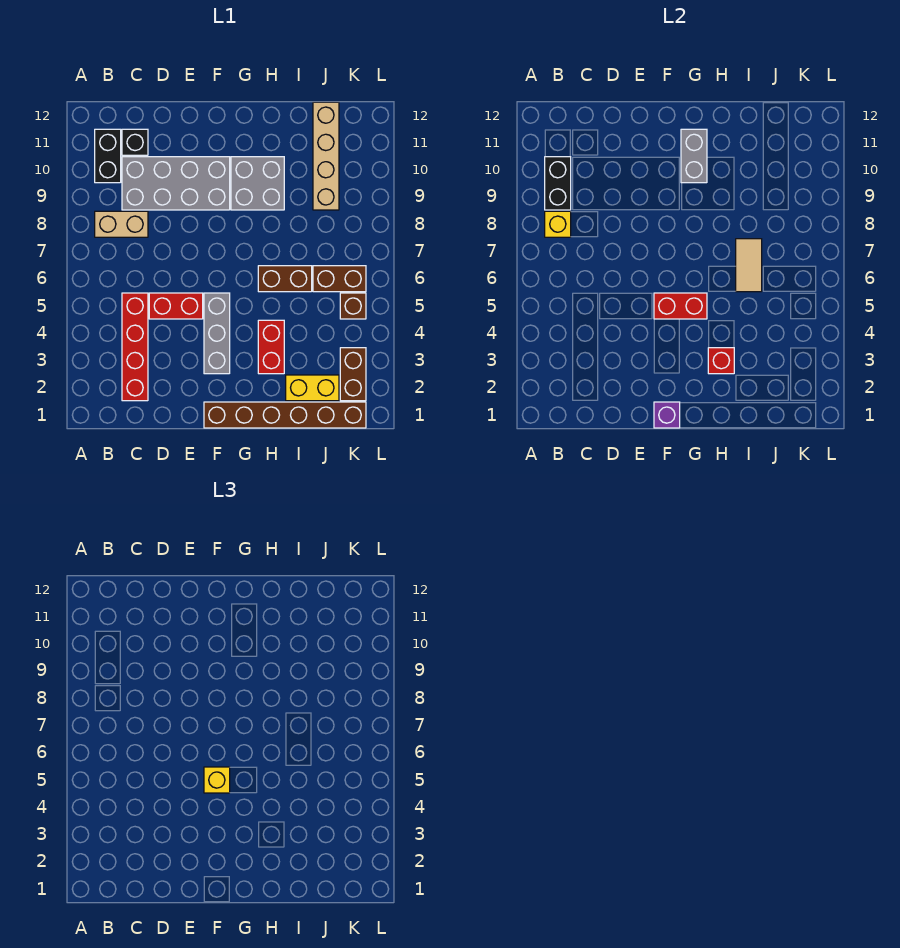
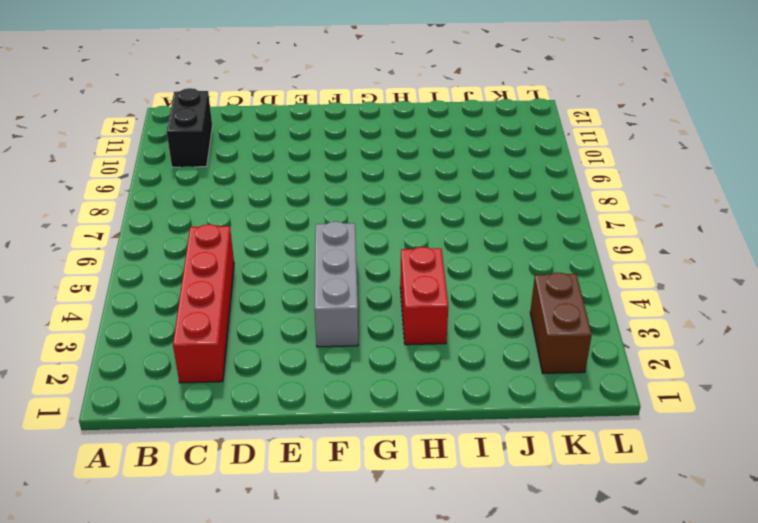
none -> tan 1x2 brick [95,211,148,237]
none -> grey 2x4 brick [122,157,230,210]
none -> black 1x1 brick [122,129,148,155]

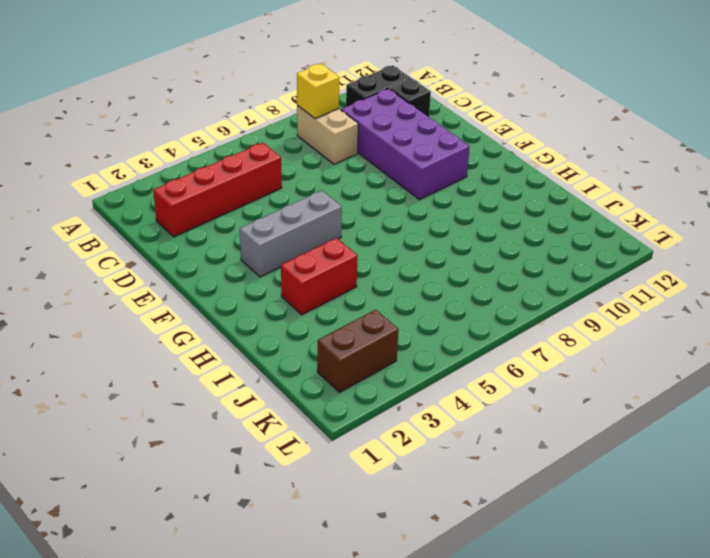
purple 2x4 brick [341,89,470,200] -> grey 2x4 brick [122,157,230,210]
none -> red 1x2 brick [149,293,203,319]
none -> brown 1x6 brick [204,402,366,428]
none -> grey 2x2 brick [231,157,284,210]

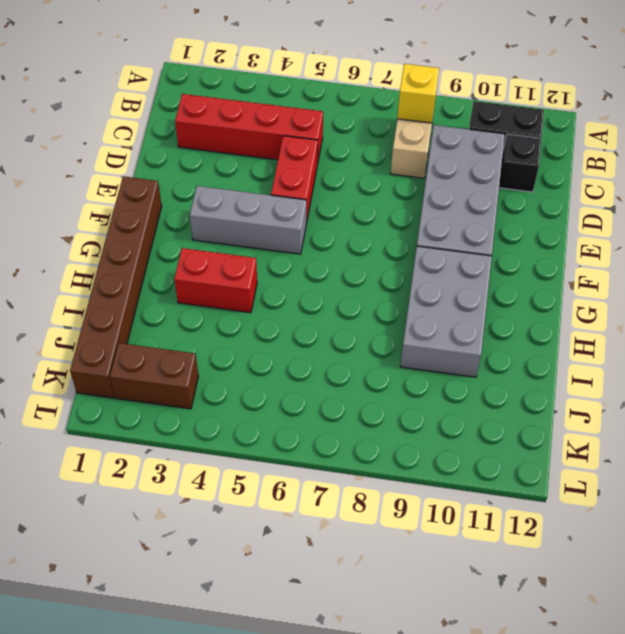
grey 2x3 brick [400,246,492,377] -> grey 2x2 brick [231,157,284,210]
none -> brown 1x2 brick [258,266,312,292]
none -> yellow 1x2 brick [286,375,339,401]
none -> brown 1x2 brick [313,266,366,292]

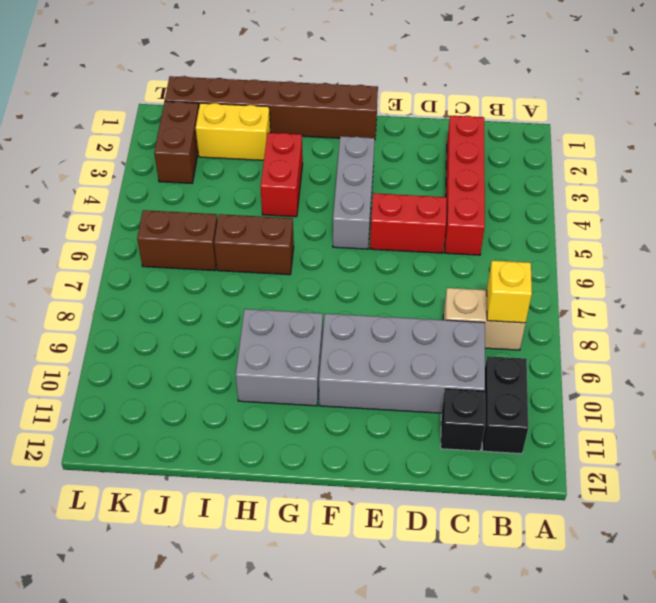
none -> tan 1x4 brick [313,102,339,210]
none -> brown 1x1 brick [340,293,366,319]
none -> black 1x2 brick [545,157,571,210]

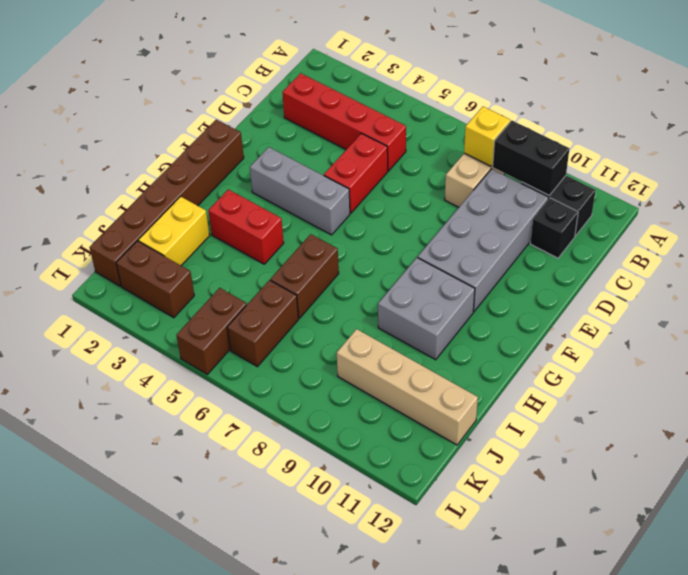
brown 1x2 brick [176,288,247,374] -> brown 1x1 brick [340,293,366,319]
none -> purple 1x1 brick [654,402,680,428]
none -> red 1x2 brick [654,293,707,319]
none -> grey 1x2 brick [681,129,707,183]

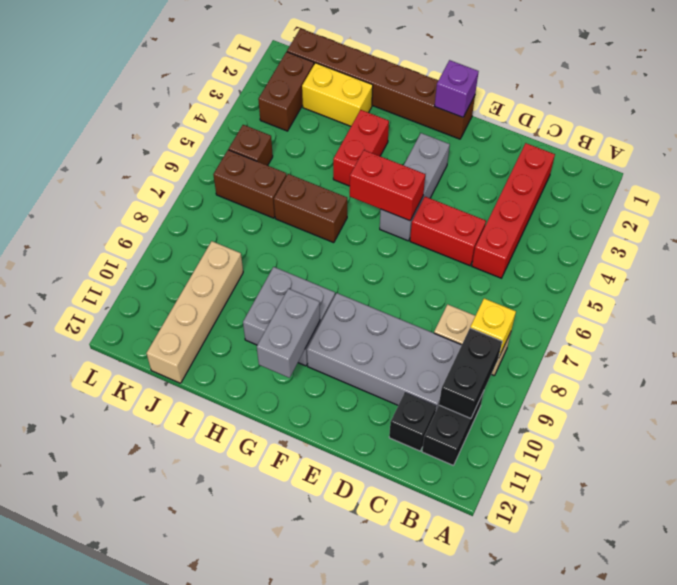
none -> red 1x1 brick [708,348,734,374]
none -> tan 1x2 tile [736,239,762,292]
none -> yellow 1x1 brick [204,767,230,793]

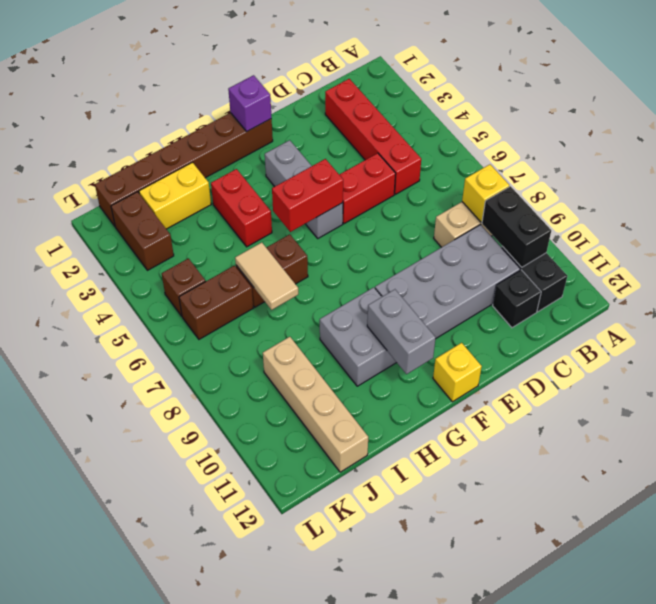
yellow 1x1 brick [433,343,482,402] -> yellow 1x1 brick moved to [204,767,230,793]
none -> red 1x1 brick [708,348,734,374]

